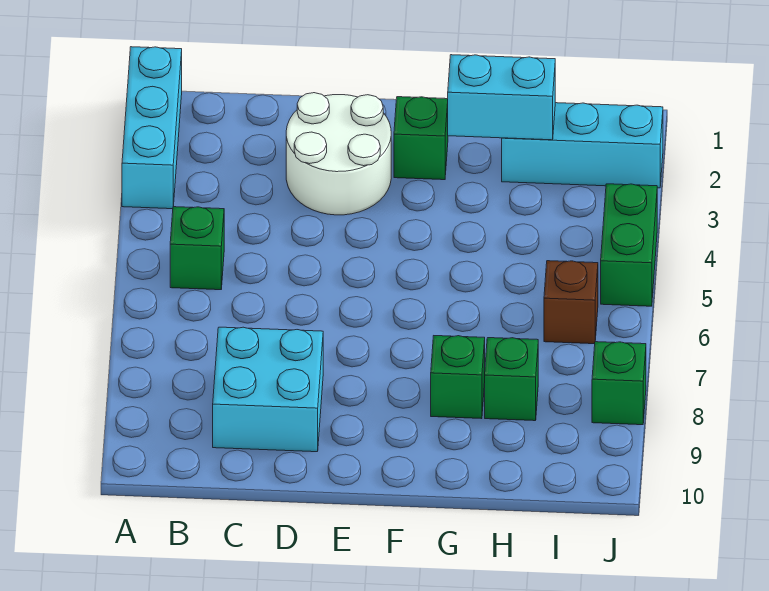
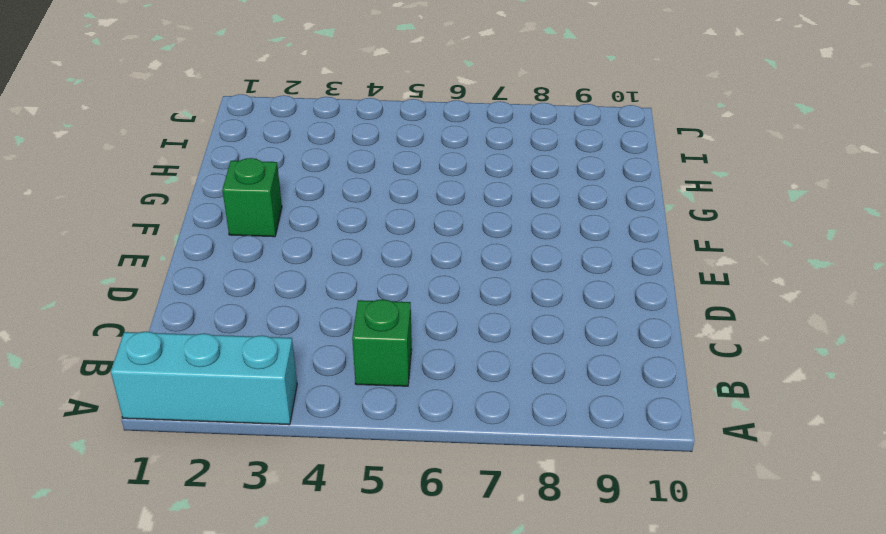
none -> cyan 2x2 brick [213,327,323,452]
none -> white 2x2 round brick [286,93,391,215]
none -> green 1x1 brick [431,336,485,419]

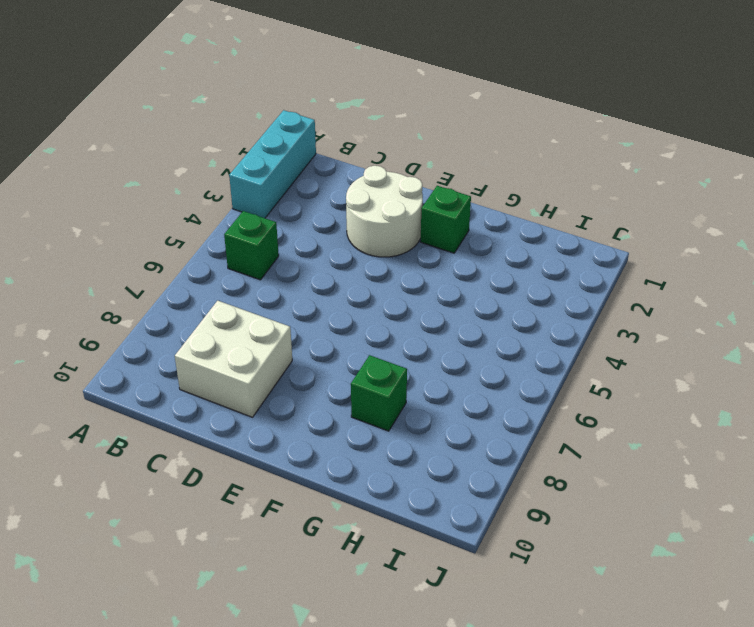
white 2x2 brick [175,301,292,417] -> cyan 2x2 brick [213,327,323,452]
none -> cyan 1x3 brick [502,103,663,188]
none -> green 1x1 brick [485,338,538,421]
none -> brown 1x1 brick [544,261,598,344]

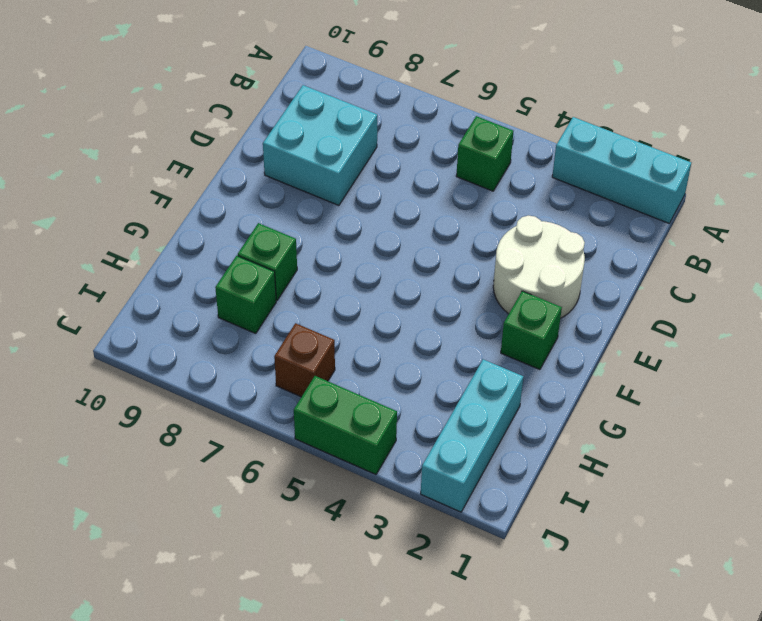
none -> green 1x1 brick [592,342,646,425]
none -> cyan 1x2 brick [448,55,555,140]

